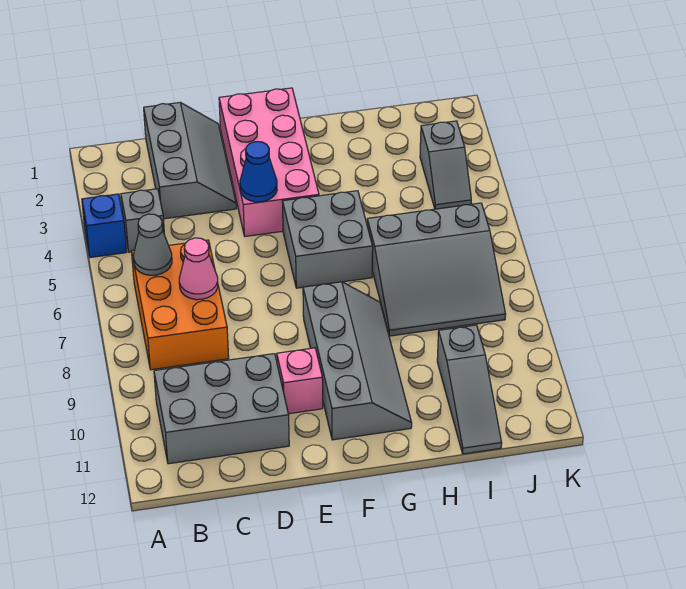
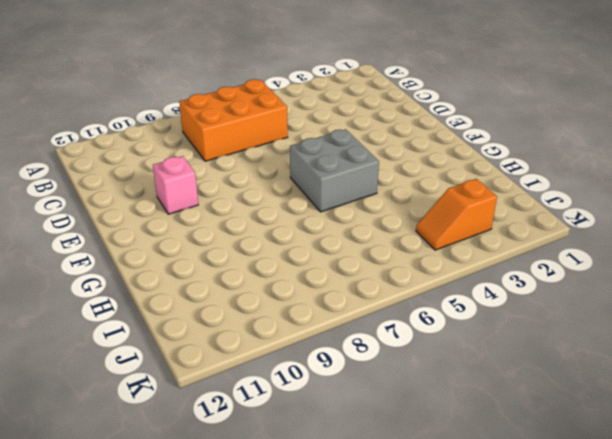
orange 1x2 slope [416,179,497,250] -> grey 1x2 slope [420,121,471,209]
none -> blue 1x1 brick [82,194,126,258]
none -> grey 1x1 brick [121,189,164,252]
none -> grey 2x3 brick [154,354,289,464]

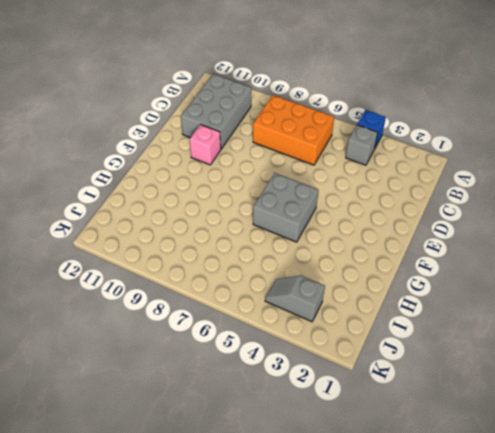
none -> grey 2x3 slope [144,103,236,219]
none -> pink 2x4 brick [219,88,319,236]
none -> grey 2x4 slope [303,282,412,440]

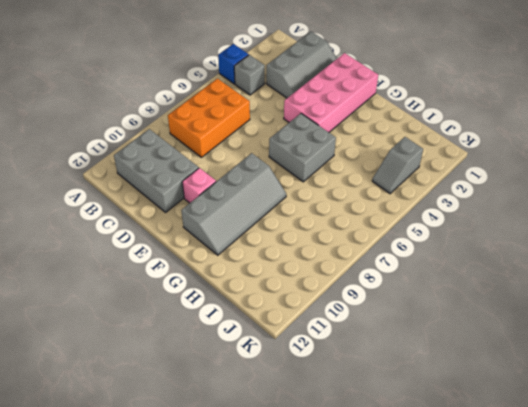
none -> grey 3x3 slope [367,203,506,336]
none -> grey 1x3 slope [437,325,502,454]
none -> grey 1x1 cone [134,214,172,275]

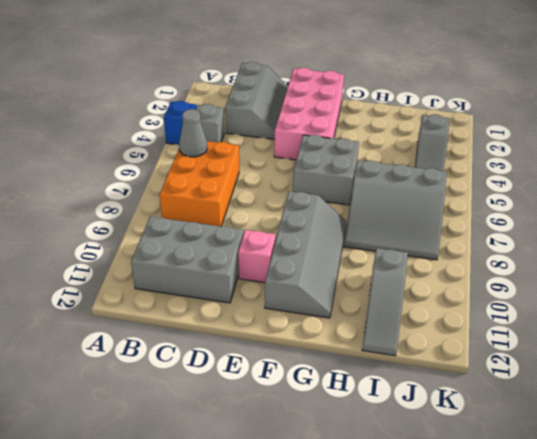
none -> pink 1x1 cone [179,238,218,300]
none -> blue 1x1 cone [240,142,277,202]

